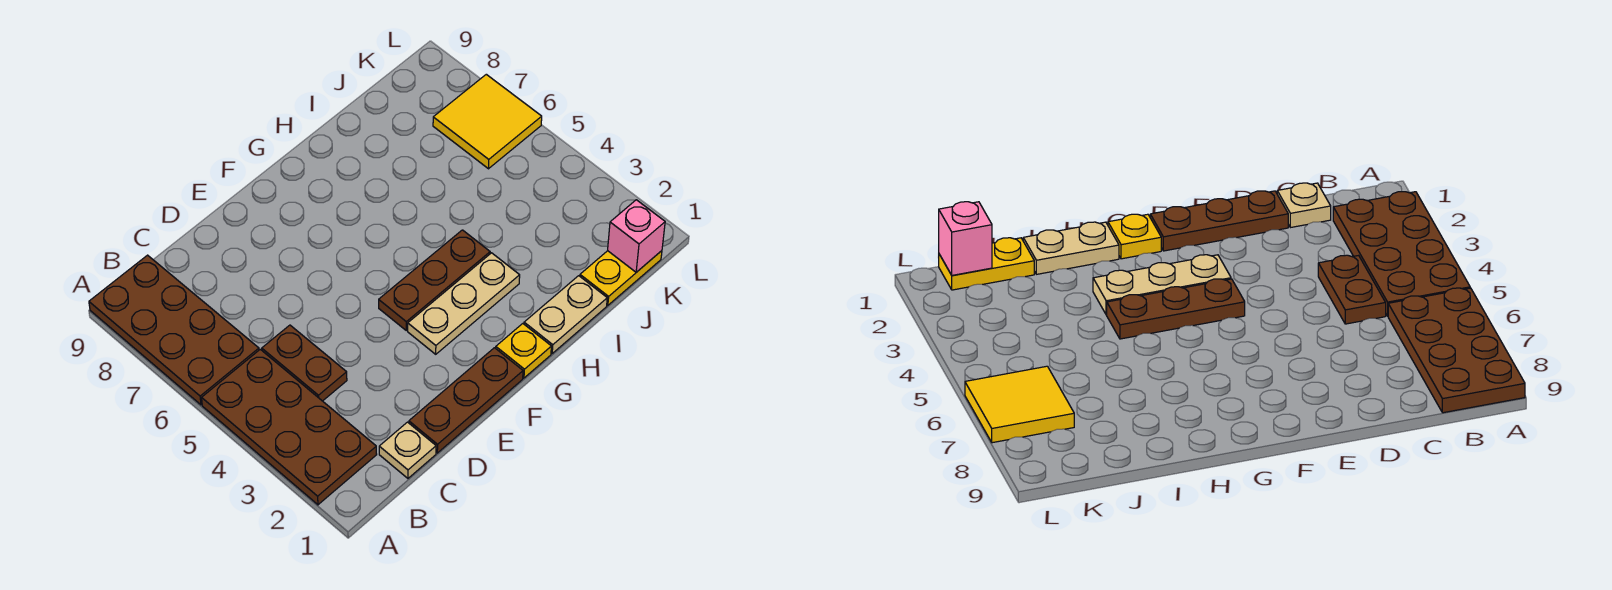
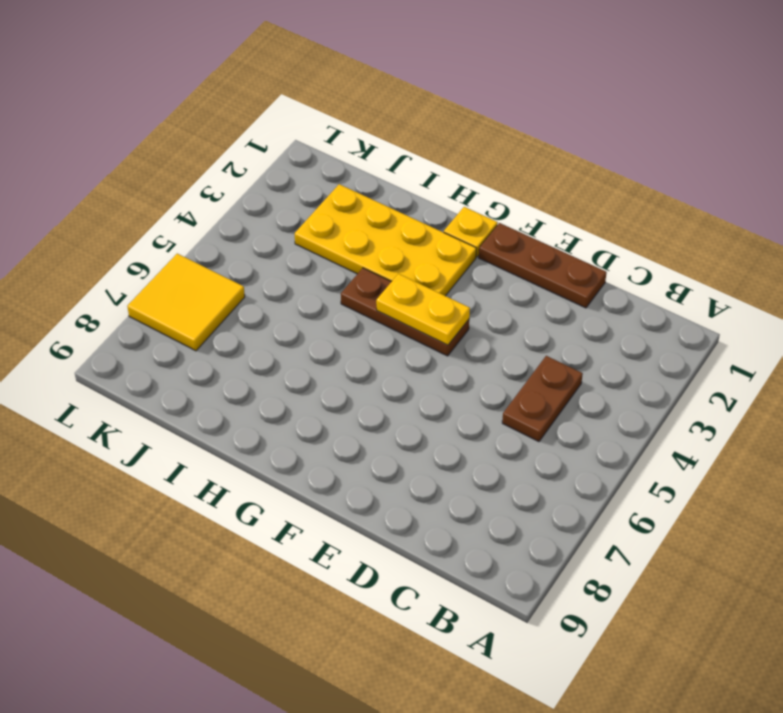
yellow 1x2 plate [376,274,470,345] -> yellow 1x2 plate moved to [580,251,662,305]
yellow 2x4 plate [295,184,476,296] -> tan 1x3 plate [408,253,520,354]
none -> brown 2x4 plate [202,349,377,505]
none -> brown 2x4 plate [89,255,259,405]
none -> tan 1x1 plate [379,422,436,478]

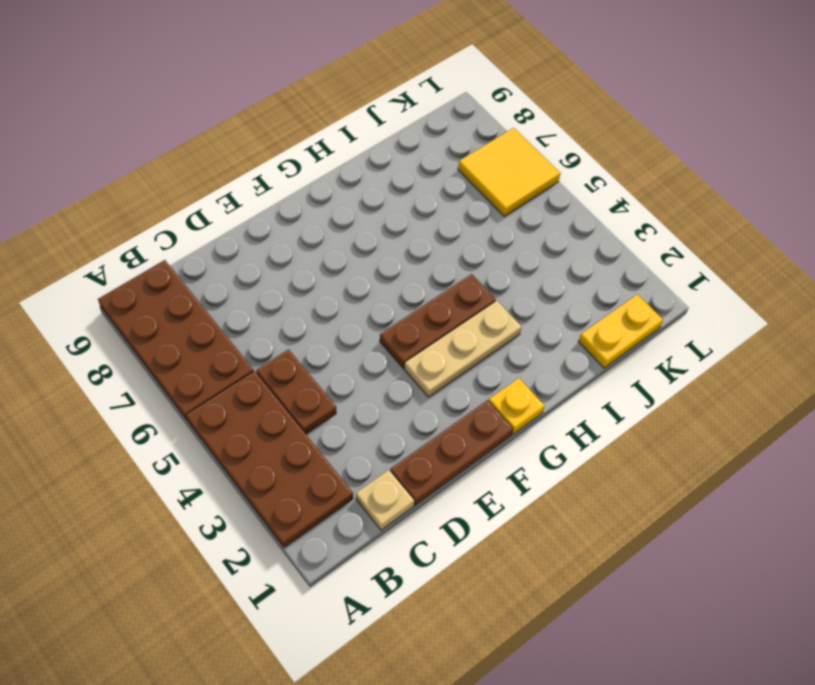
none -> tan 1x2 plate [524,276,607,353]
none -> pink 1x1 brick [608,200,665,272]

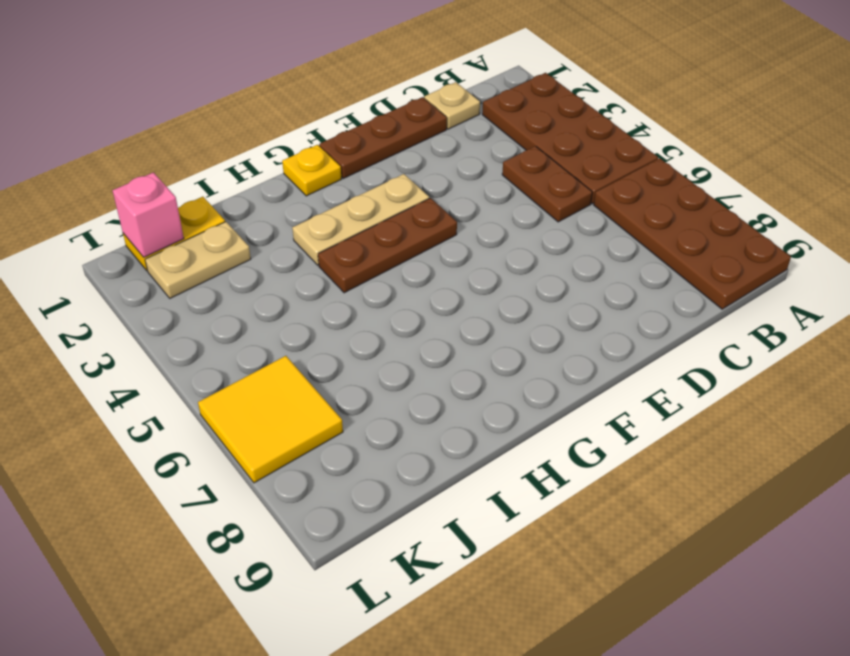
tan 1x2 plate [145,222,251,298] -> tan 1x2 plate moved to [524,276,607,353]

